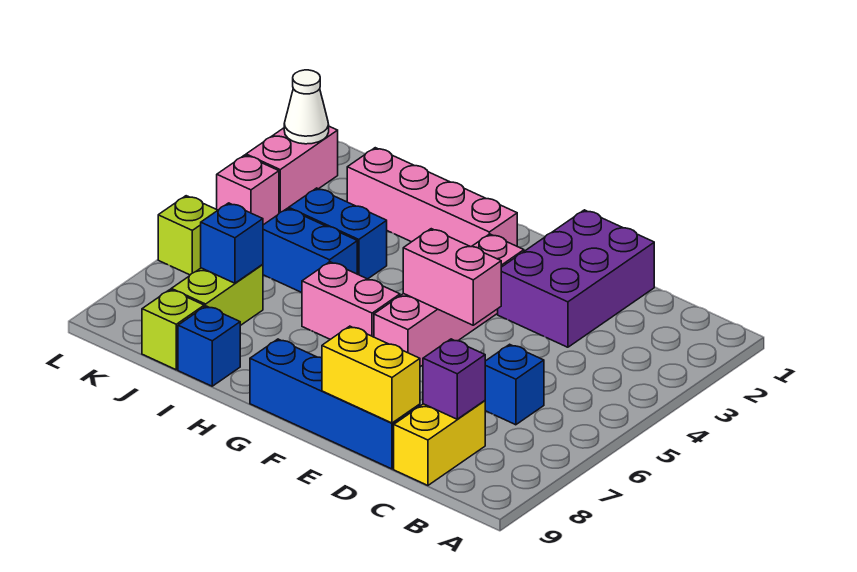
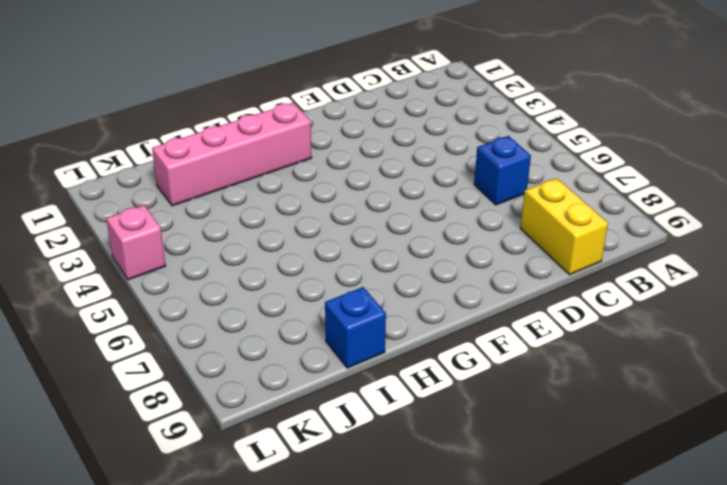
none -> purple 2x3 brick [498,210,654,347]
none -> blue 1x4 brick [250,339,420,469]
none -> pink 1x4 brick [374,234,524,367]

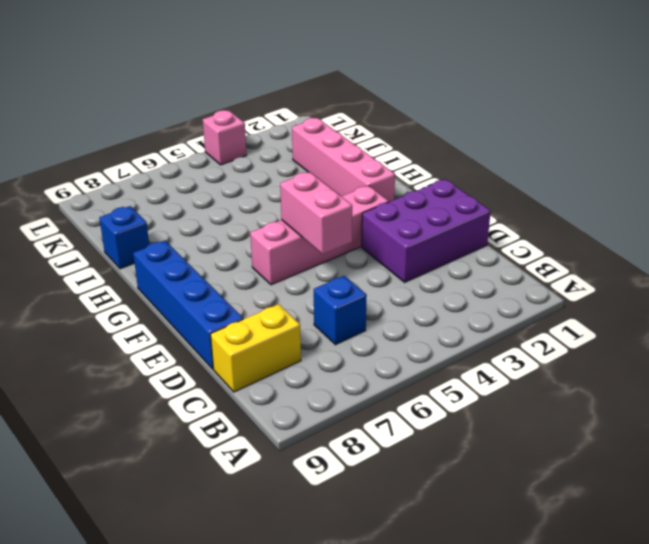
none -> pink 1x2 brick [302,262,400,339]
none -> blue 1x2 brick [289,188,387,279]
none -> blue 1x2 brick [263,208,357,292]

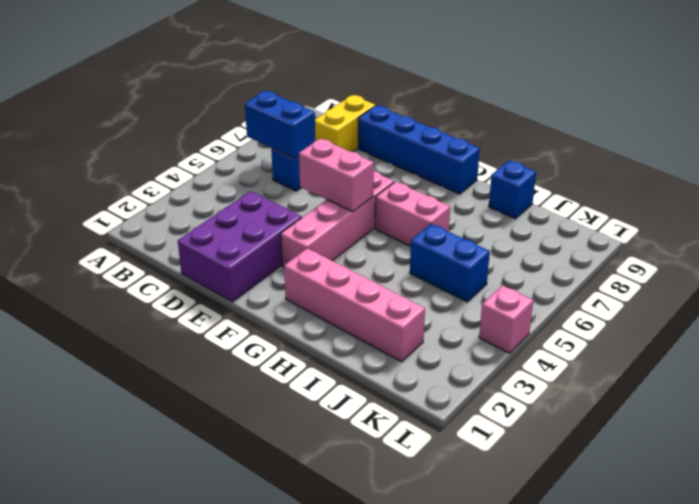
blue 1x2 brick [245,91,315,159] -> blue 1x2 brick moved to [289,188,387,279]
none -> lime 1x2 brick [171,265,263,326]
none -> lime 1x1 brick [142,290,204,370]
none -> pink 1x2 brick [246,126,338,213]

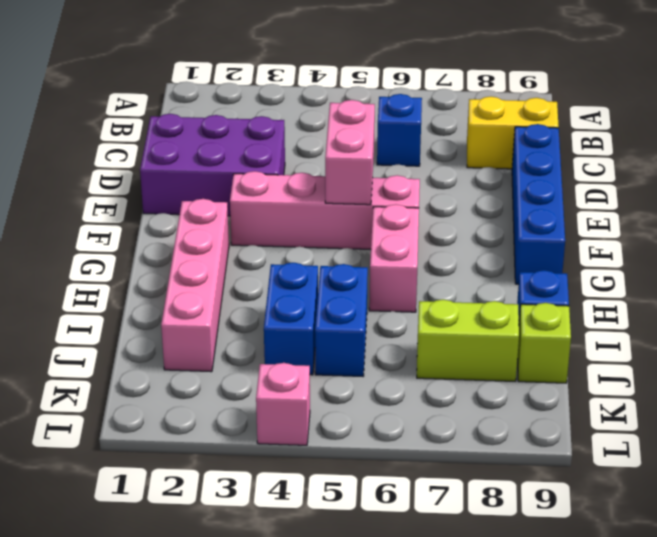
none -> pink 1x2 brick [246,126,338,213]
none -> lime 1x1 brick [158,196,218,275]
none -> purple 1x1 brick [423,339,485,419]

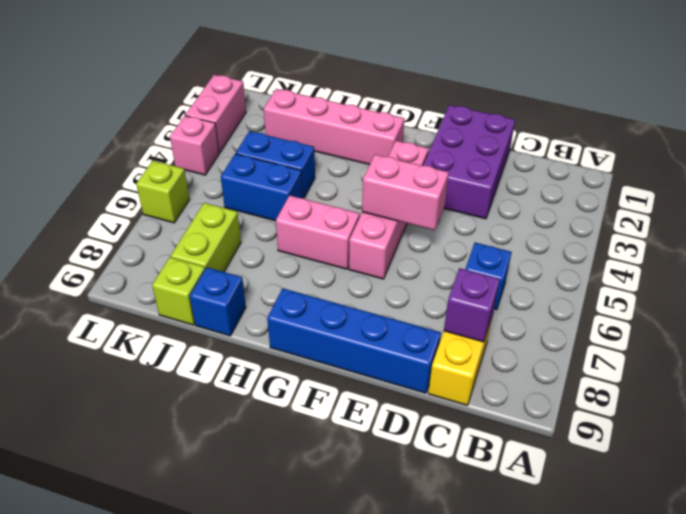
none -> yellow 1x2 brick [322,326,420,423]
none -> blue 1x1 brick [201,203,263,283]
none -> white 1x1 cone [284,70,329,144]

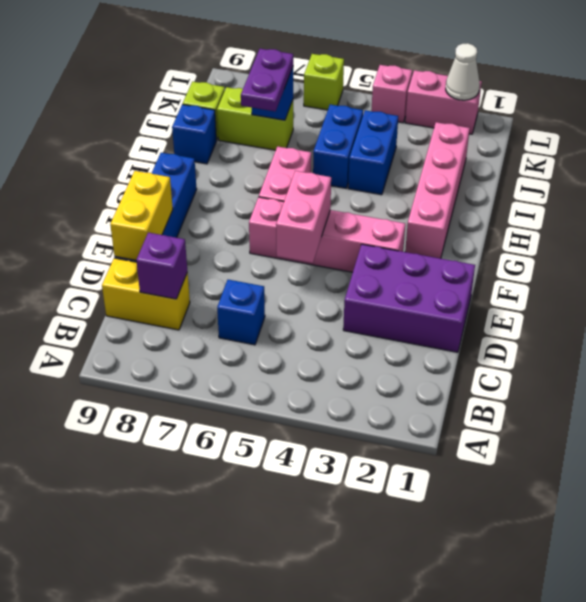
purple 1x2 plate [241,49,293,111] -> none

